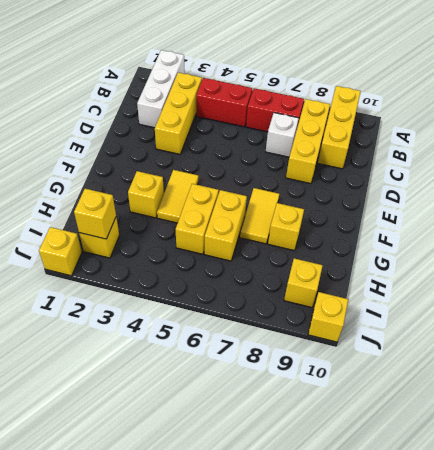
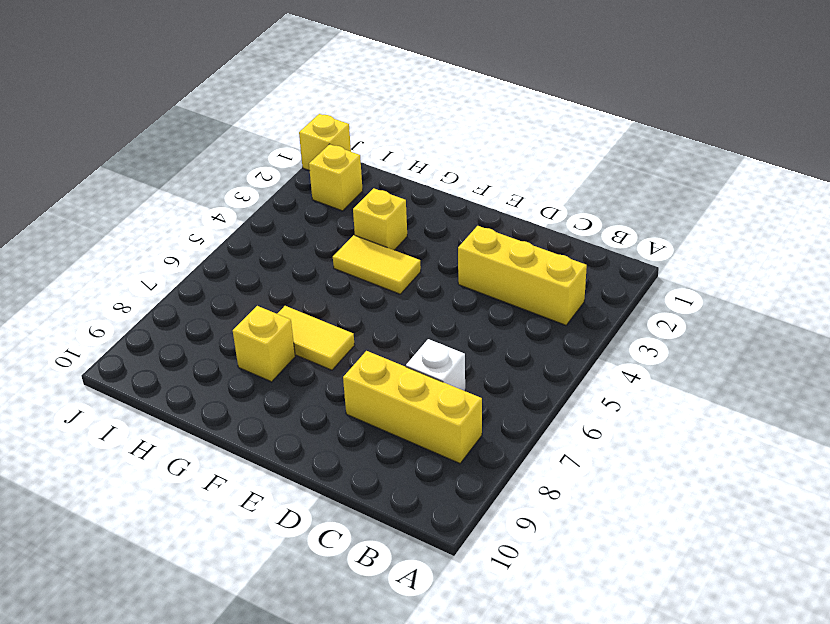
none -> white 1x3 brick [137,50,185,128]
none -> yellow 1x3 brick [318,86,361,169]
none -> red 1x2 brick [196,78,252,127]

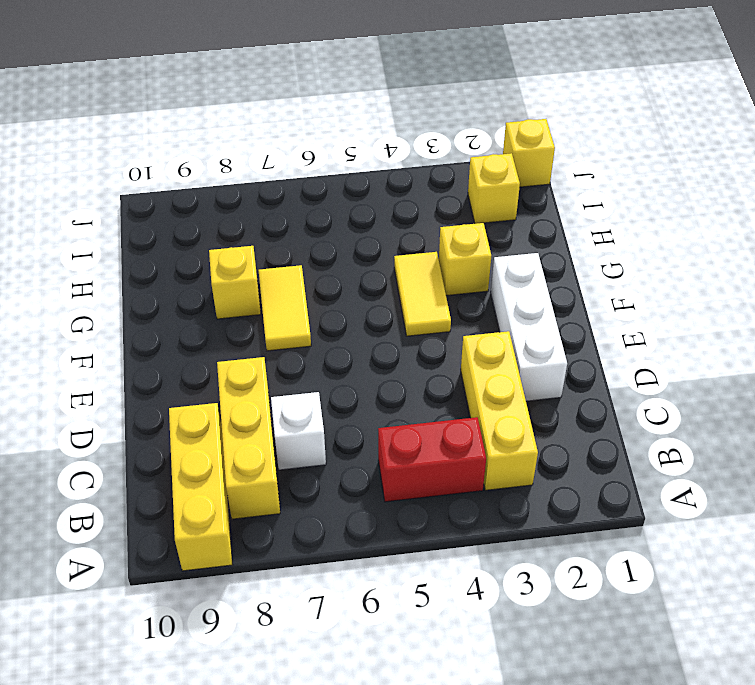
white 1x3 brick [491,253,567,401] -> white 1x3 brick moved to [137,50,185,128]
none -> red 1x2 brick [246,88,304,132]
none -> yellow 1x2 brick [176,184,219,254]
none -> yellow 1x2 brick [204,190,247,261]

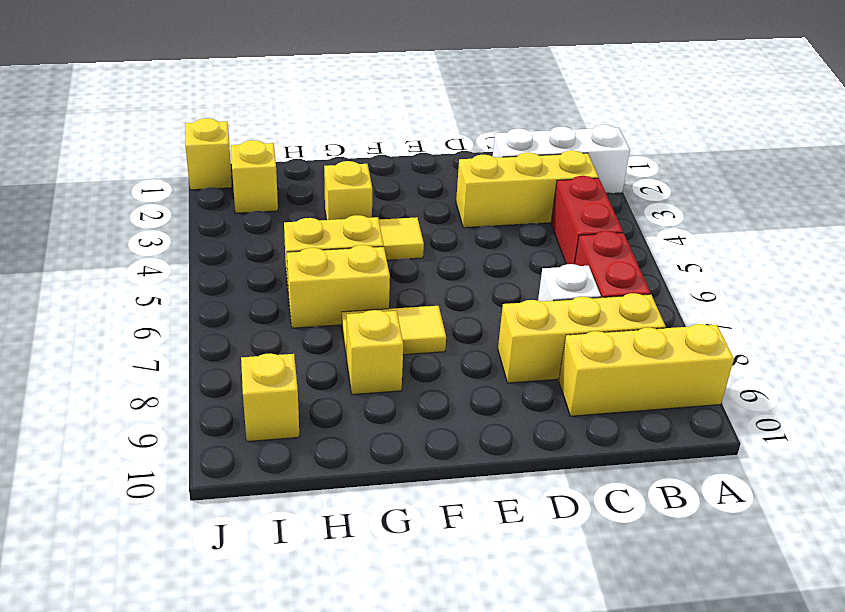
none -> yellow 1x1 brick [308,292,348,342]
none -> yellow 1x1 brick [74,189,116,239]

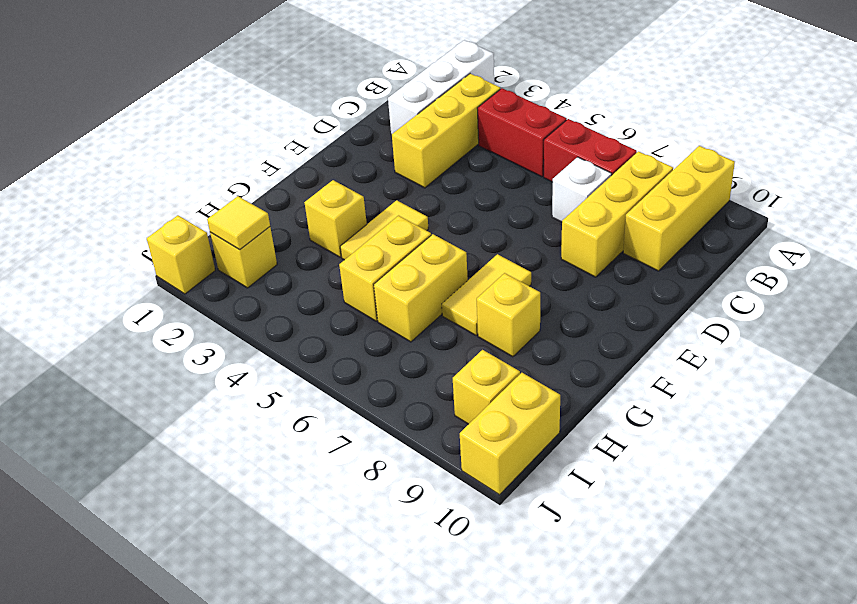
yellow 1x1 tile [207,196,270,250] -> yellow 1x1 brick [74,189,116,239]
yellow 1x2 brick [460,373,560,495] -> yellow 1x1 brick [308,292,348,342]

